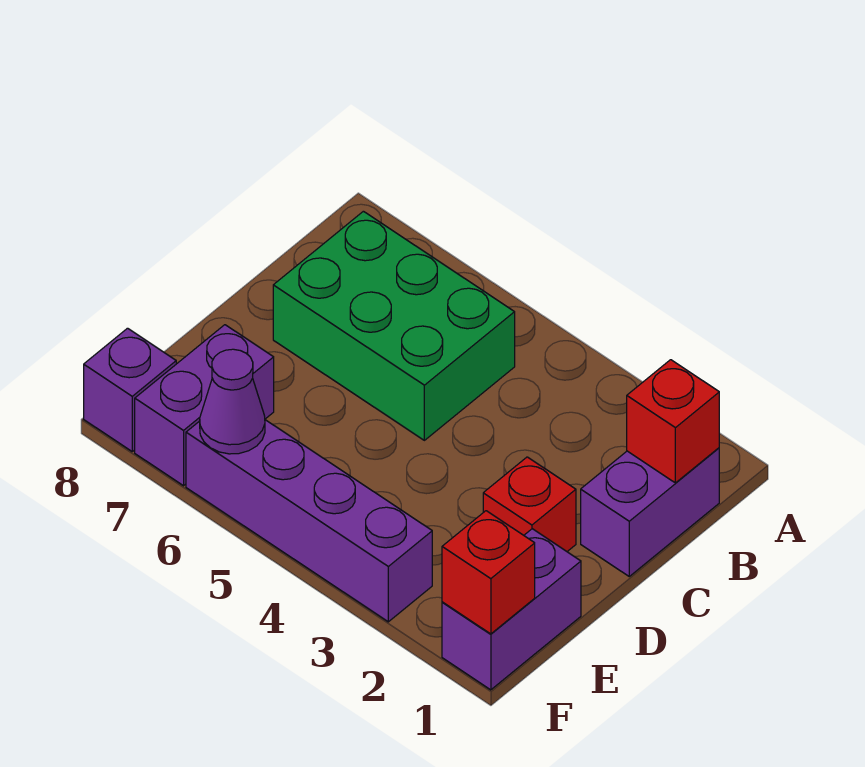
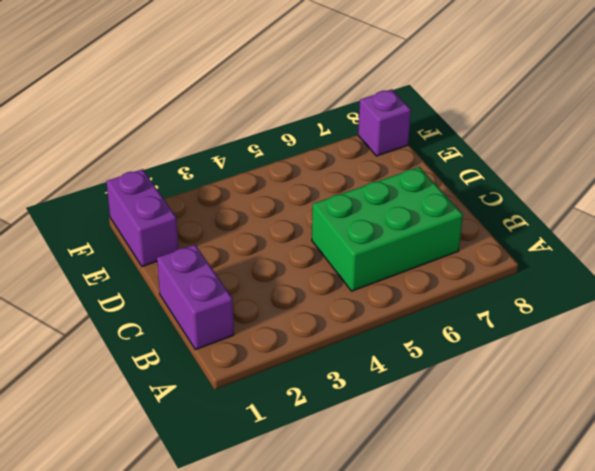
none -> red 1x1 brick [483,457,576,551]
none -> purple 1x2 brick [135,325,274,486]

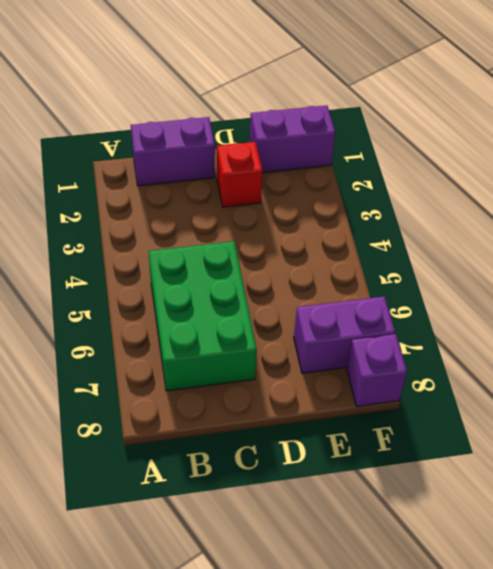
none -> purple 1x4 brick [186,420,432,622]
none -> red 1x1 brick [627,360,719,483]

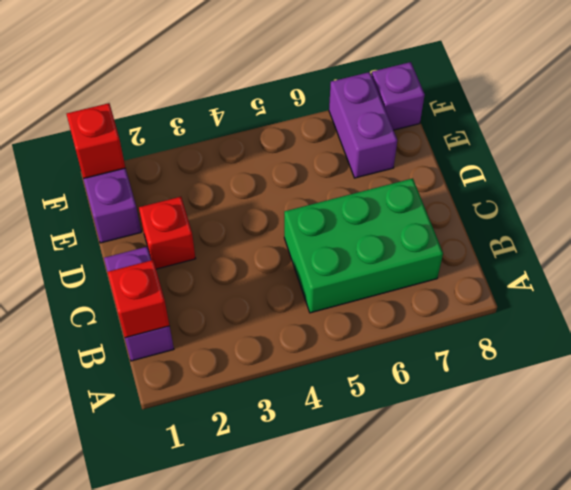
none -> purple 1x4 brick [186,420,432,622]
none -> purple 1x1 cone [200,349,265,454]

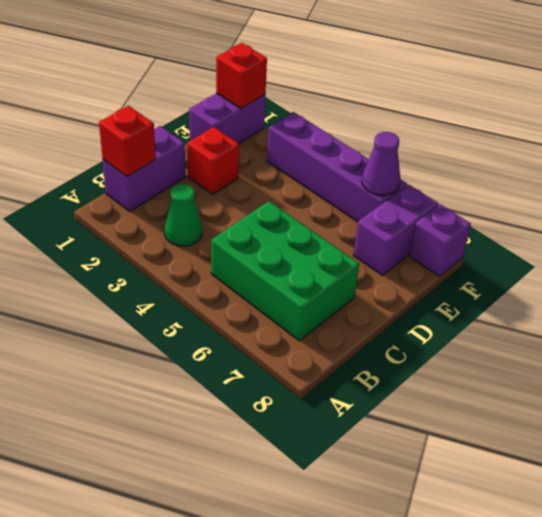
green 1x1 cone [164,184,202,246] -> none

